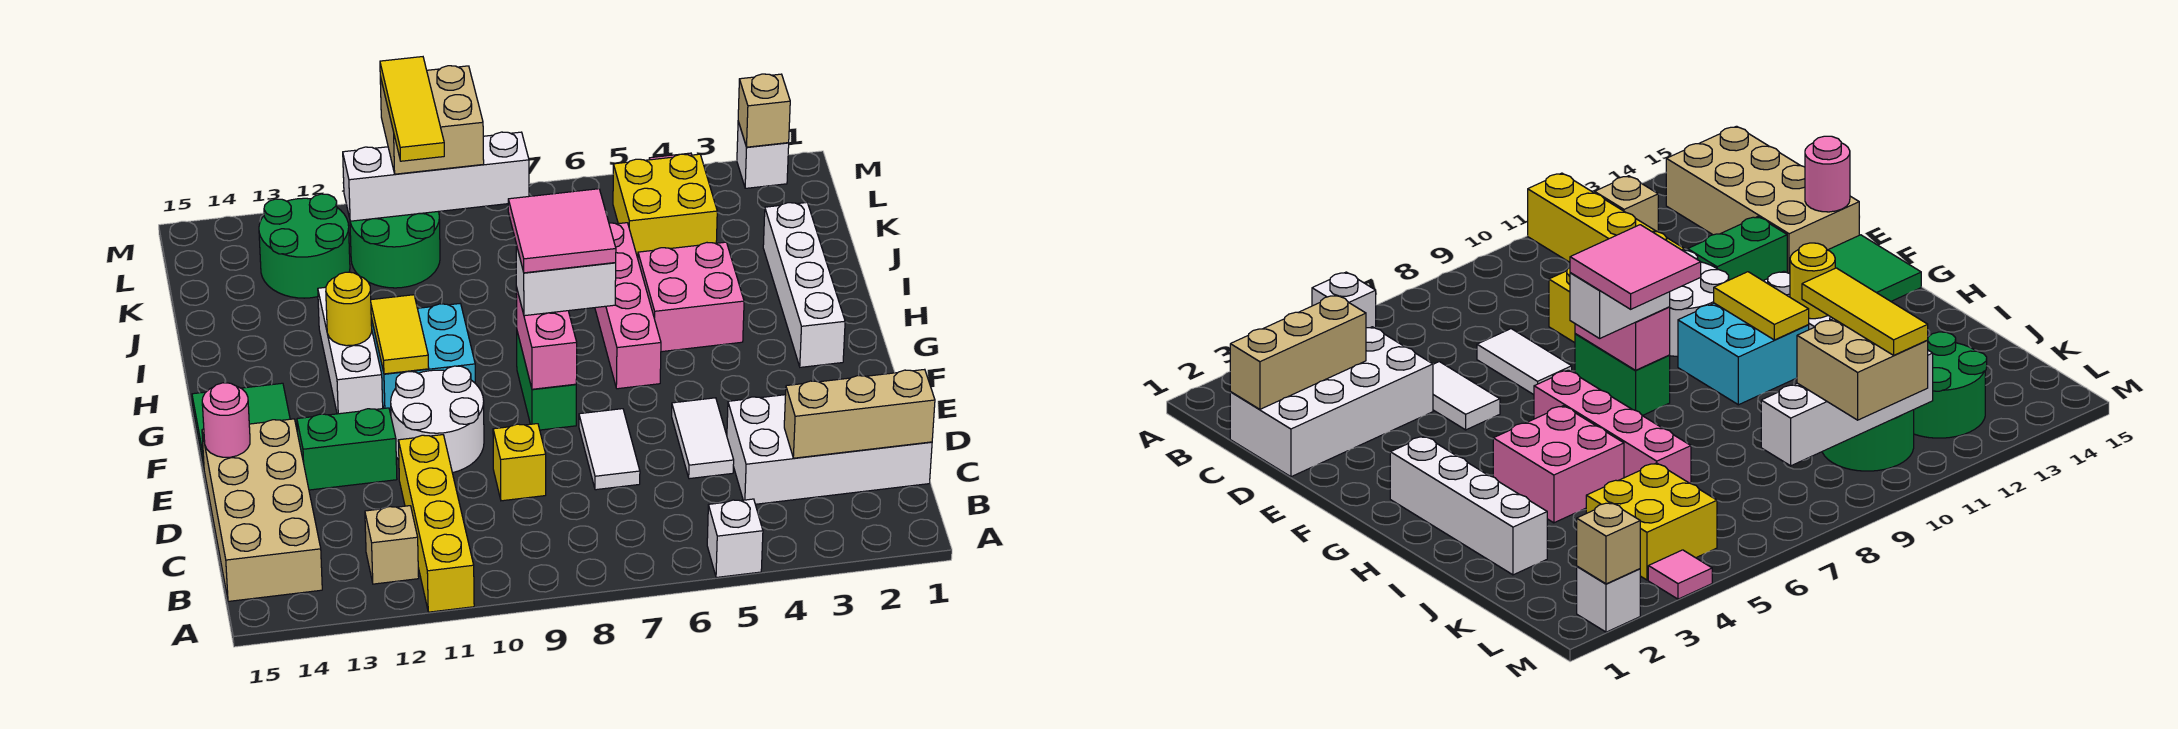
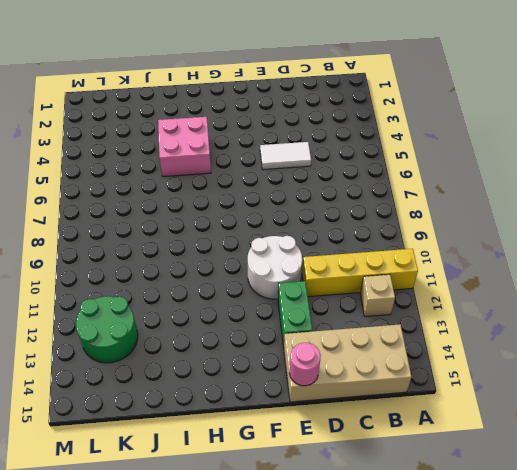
none -> white 1x1 brick [707,499,763,578]
none -> white 2x4 brick [727,395,932,504]
none -> white 1x2 tile [579,409,640,490]
none -> yellow 1x1 brick [493,424,546,501]

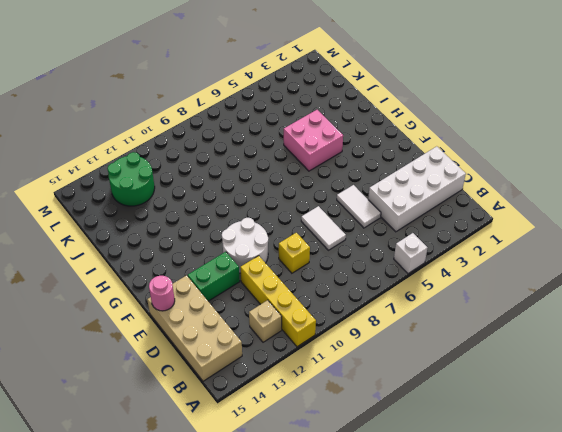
none -> green 1x2 brick [517,332,576,430]
none -> green 2x2 tile [192,383,290,466]
none -> white 1x4 brick [763,203,845,367]
none -> pink 1x4 brick [595,223,661,389]

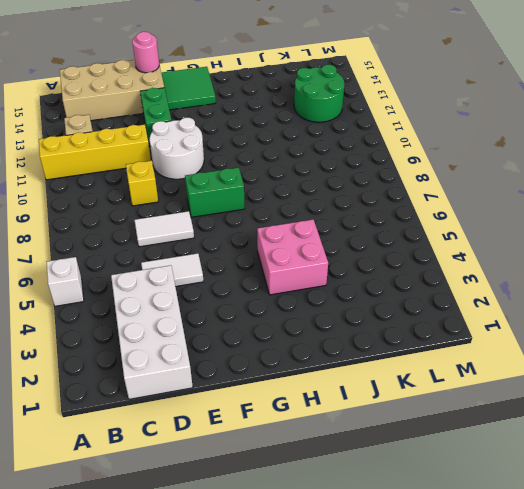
none -> white 1x4 brick [763,203,845,367]
none -> pink 1x4 brick [595,223,661,389]
none -> cyan 2x2 brick [371,304,475,414]
none -> white 1x3 brick [318,287,383,414]

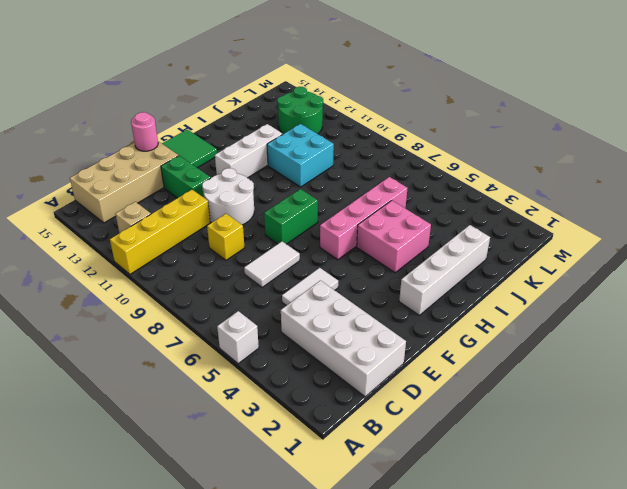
cyan 2x2 brick [267,124,334,187] -> cyan 2x2 brick moved to [371,304,475,414]
none -> yellow 2x2 brick [613,154,717,258]
none -> green 2x2 round brick [350,211,440,288]
none -> white 1x1 brick [737,121,789,188]
none -> pink 1x1 tile [1648,550,1712,599]

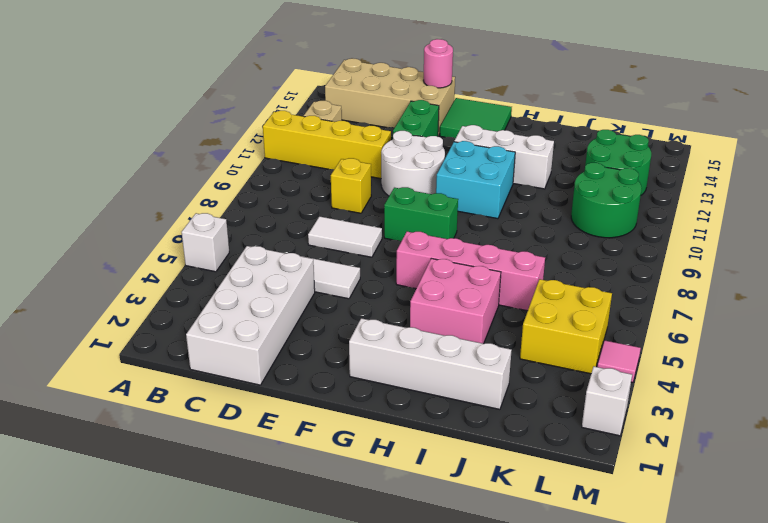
none -> tan 1x3 brick [784,369,935,458]
none -> pink 1x2 brick [516,287,577,389]
none -> yellow 1x2 tile [371,295,429,374]
none -> yellow 1x1 round brick [326,272,372,346]

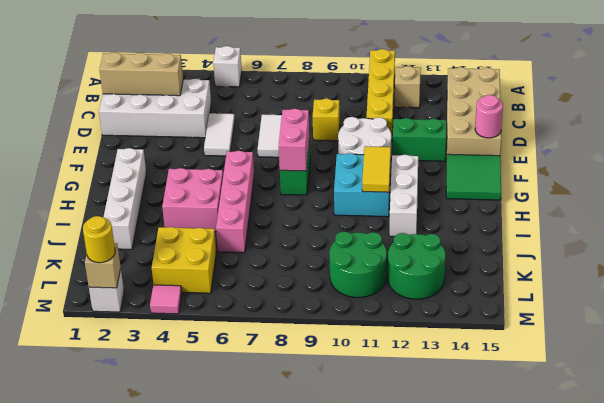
yellow 1x1 round brick [83,216,115,263] -> yellow 1x1 round brick moved to [326,272,372,346]
none -> white 1x4 brick [343,132,529,221]
none -> white 1x2 brick [516,245,616,316]
none -> tan 2x2 brick [380,66,484,174]
none -> pink 2x2 tile [508,189,616,273]

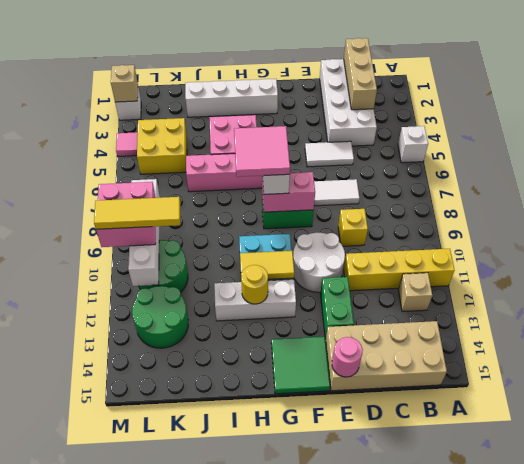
pink 2x2 brick [96,182,156,247] -> tan 2x2 brick [380,66,484,174]

